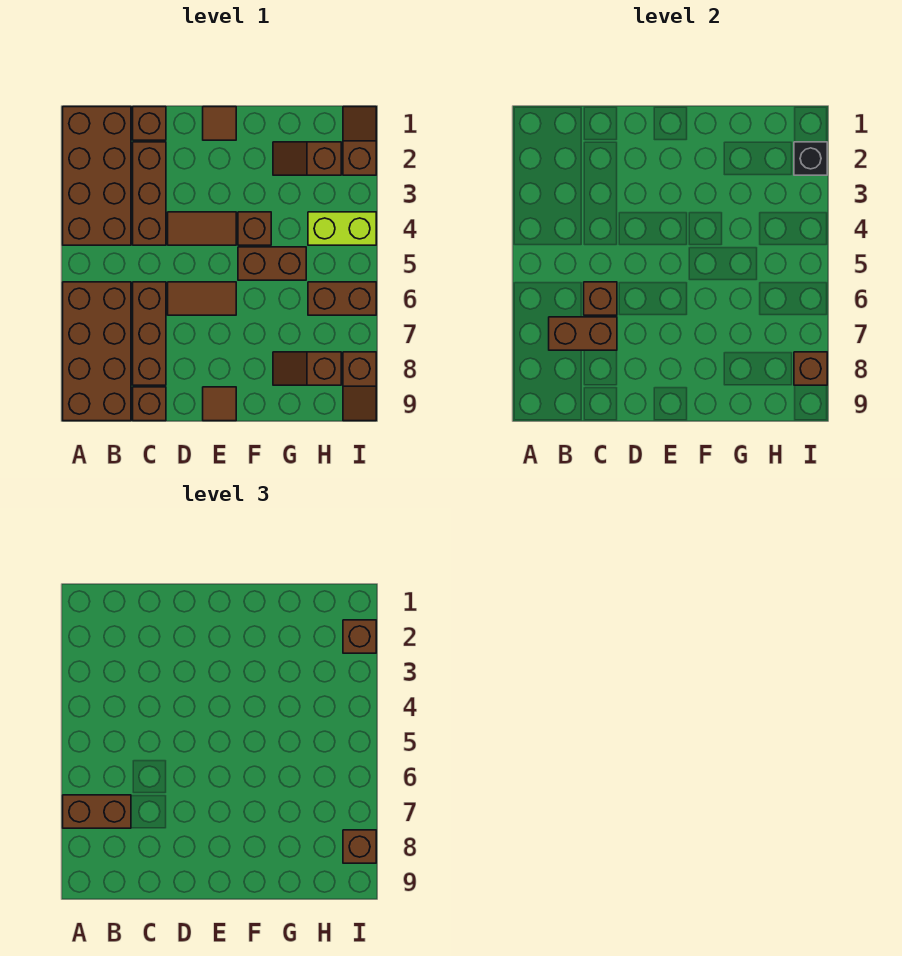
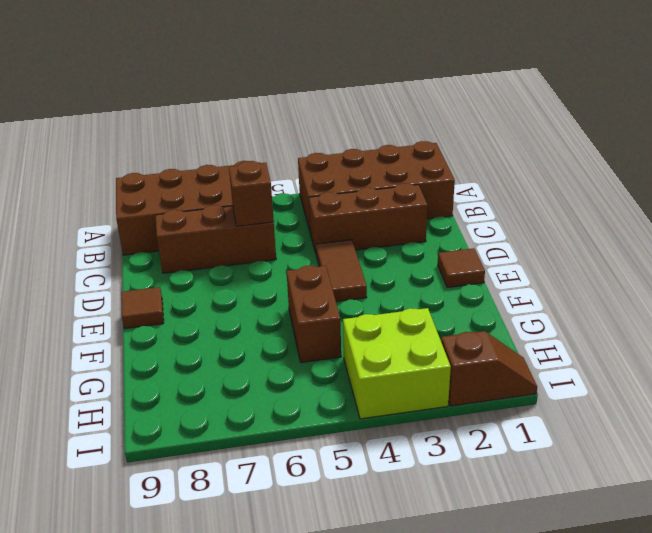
lime 2x2 brick [343,308,451,419] -> lime 1x2 brick [308,212,376,245]
none -> brown 1x1 brick [133,107,166,140]
none -> brown 1x1 brick [133,387,166,421]
none -> brown 1x2 tile [168,282,236,315]

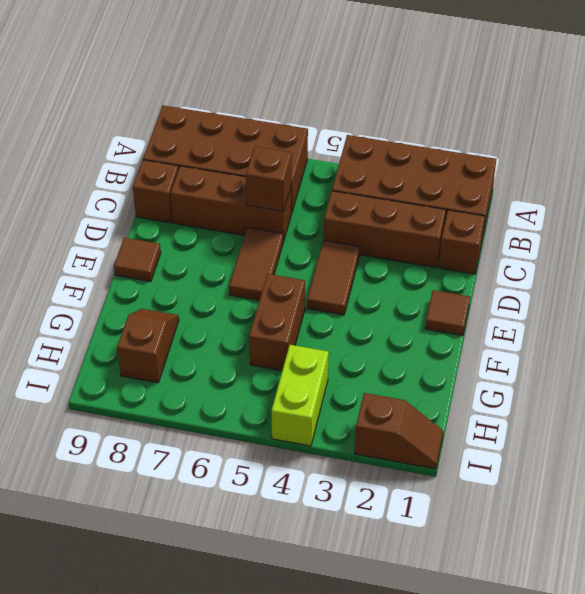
none -> brown 1x1 brick [238,212,271,245]
none -> brown 1x2 slope [273,142,341,175]
none -> brown 1x2 brick [308,282,376,315]

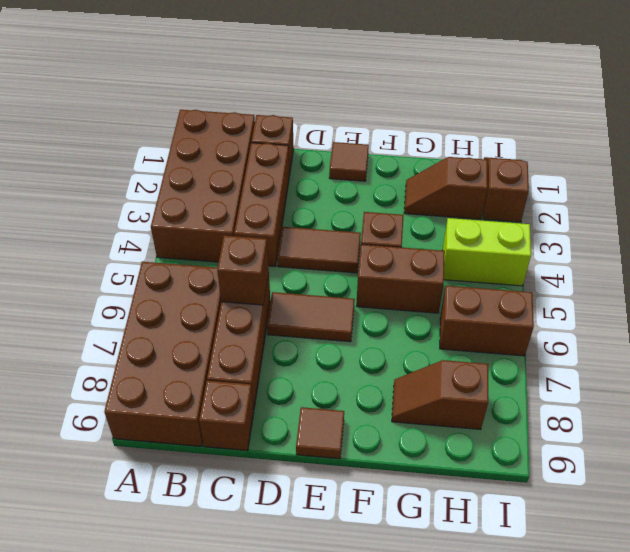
none -> brown 1x2 slope [343,352,376,421]
none -> brown 1x2 brick [549,317,617,350]
none -> black 1x1 brick [794,142,827,175]

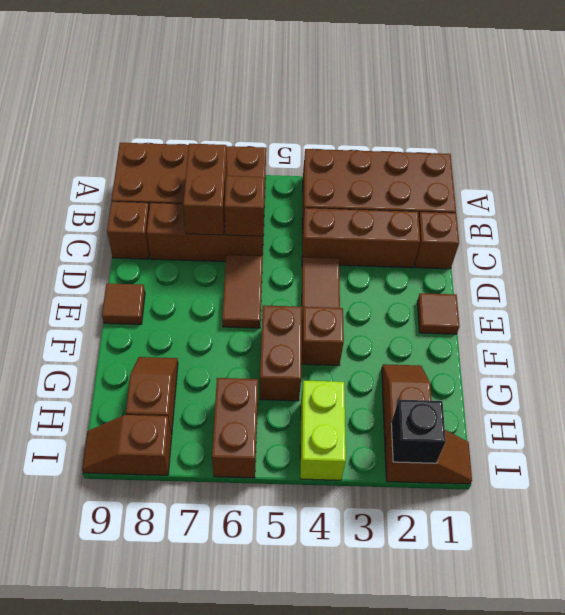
none -> brown 1x1 brick [794,352,827,385]
none -> brown 1x2 brick [63,795,131,828]
none -> brown 1x1 brick [343,620,376,653]

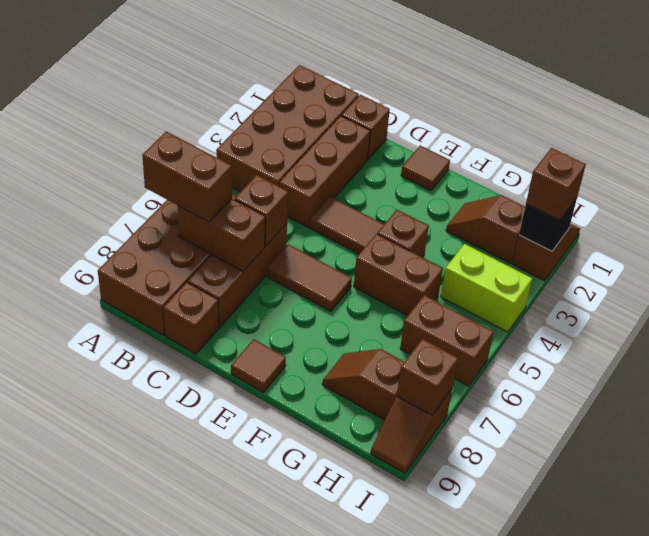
none -> brown 1x1 brick [343,830,376,863]

